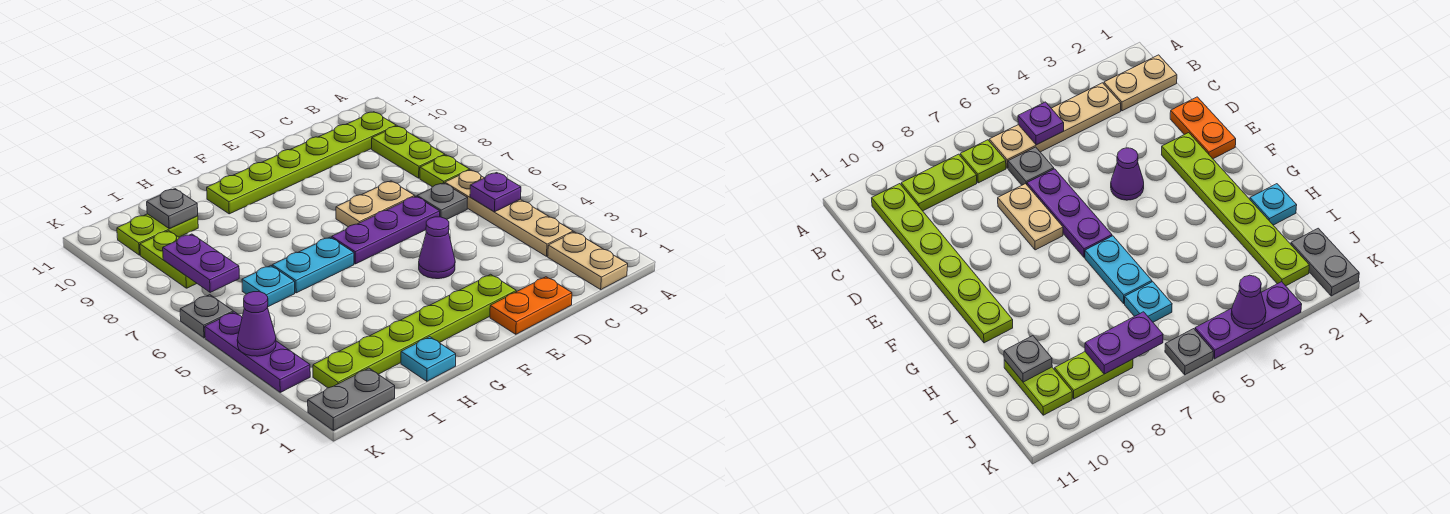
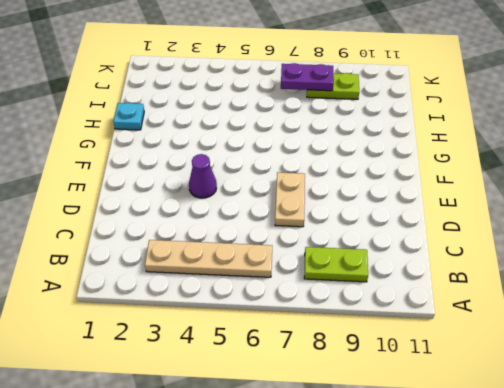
none -> tan 1x2 plate [548,232,628,289]
none -> lime 1x1 plate [420,155,470,187]
none -> lime 1x6 plate [207,112,396,214]

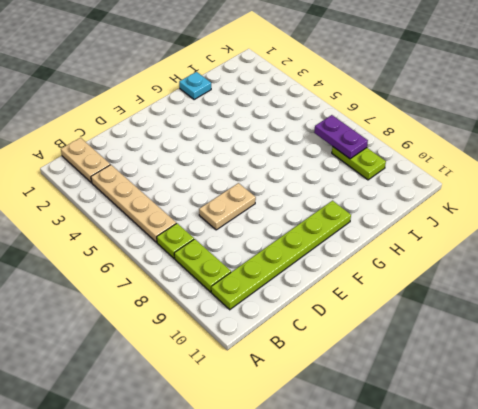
none -> grey 1x1 plate [417,183,468,219]
none -> orange 1x2 plate [490,277,572,334]
none -> purple 1x3 plate [332,196,440,264]

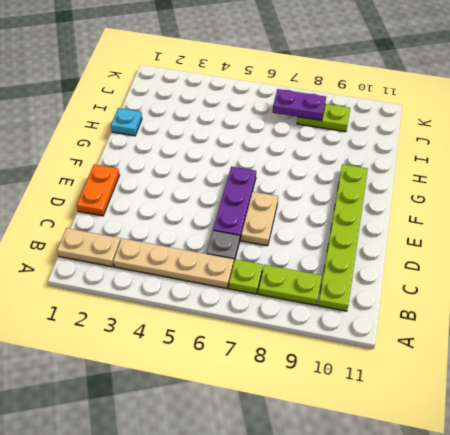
none -> lime 1x6 plate [313,274,516,388]
none -> purple 1x1 cone [419,217,455,279]
none -> cyan 1x2 plate [272,237,354,293]

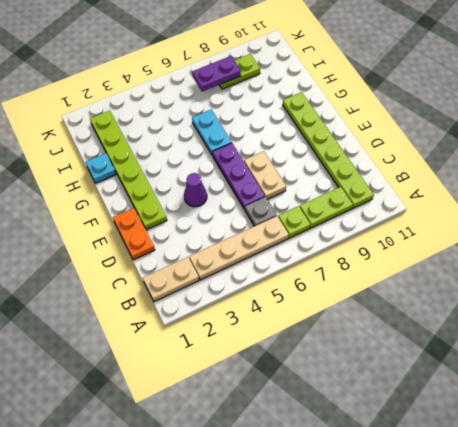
none -> cyan 1x1 plate [242,266,295,307]
none -> lime 1x2 plate [117,214,198,255]
none -> grey 1x2 plate [308,368,395,431]

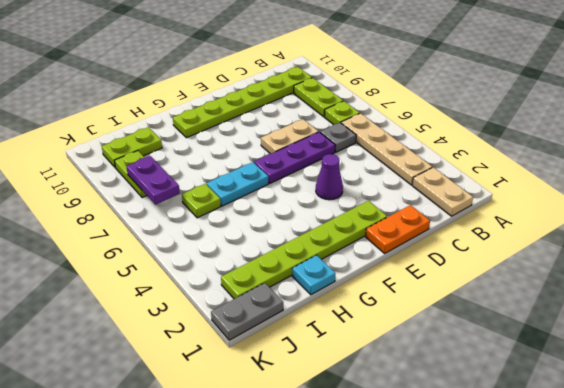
lime 1x1 plate [182,184,221,218] -> cyan 1x1 plate [242,266,295,307]
none -> purple 1x3 plate [205,312,310,392]
none -> grey 1x1 plate [180,295,233,338]
none -> purple 1x1 plate [470,173,521,212]

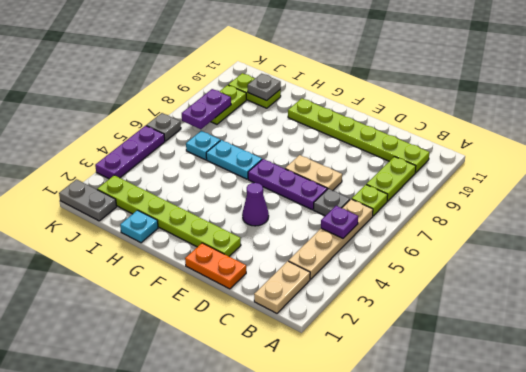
none -> purple 1x1 cone [237,292,276,356]

